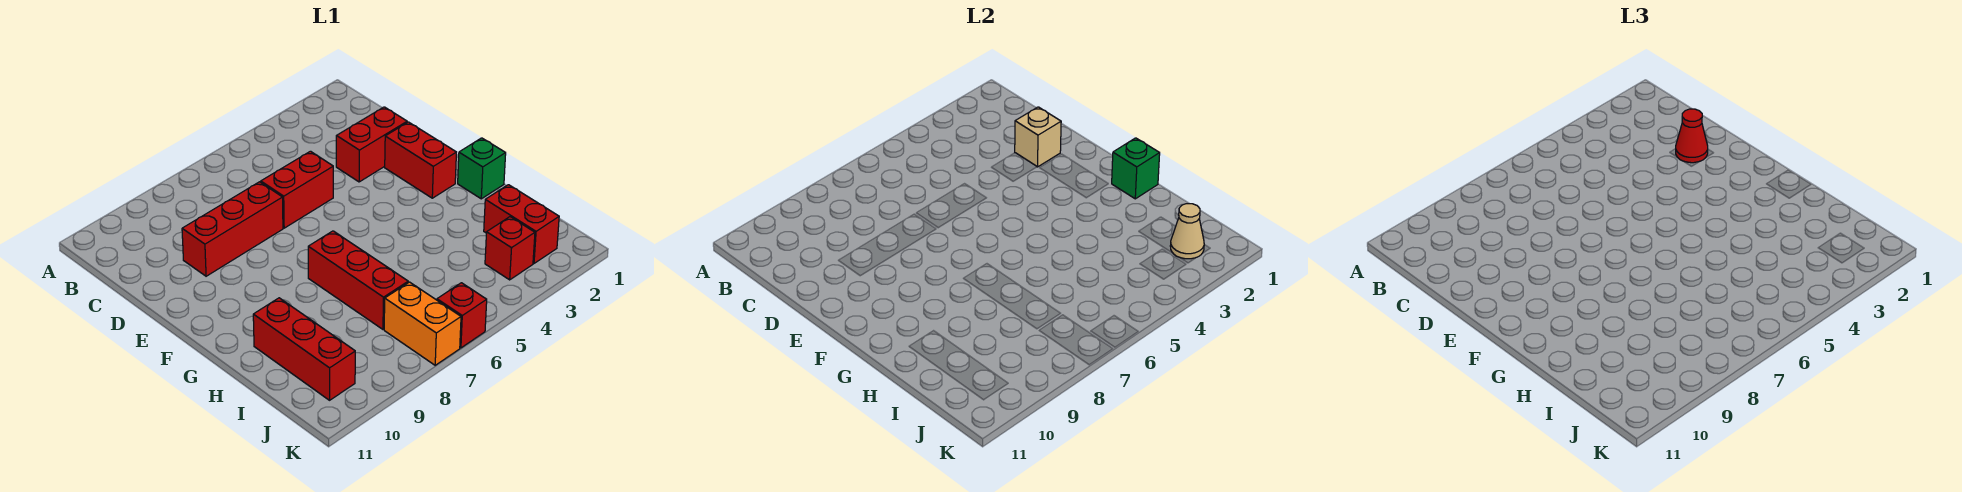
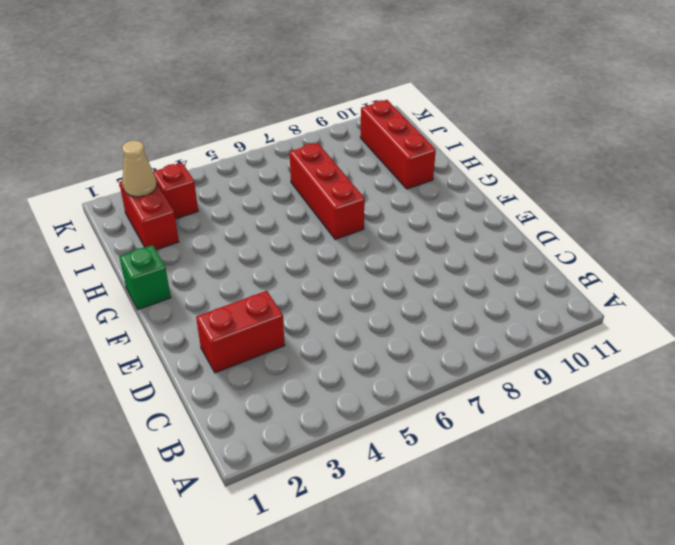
none -> red 1x2 brick [261,151,333,228]
none -> red 1x3 brick [182,182,283,276]
none -> red 1x2 brick [385,122,456,198]

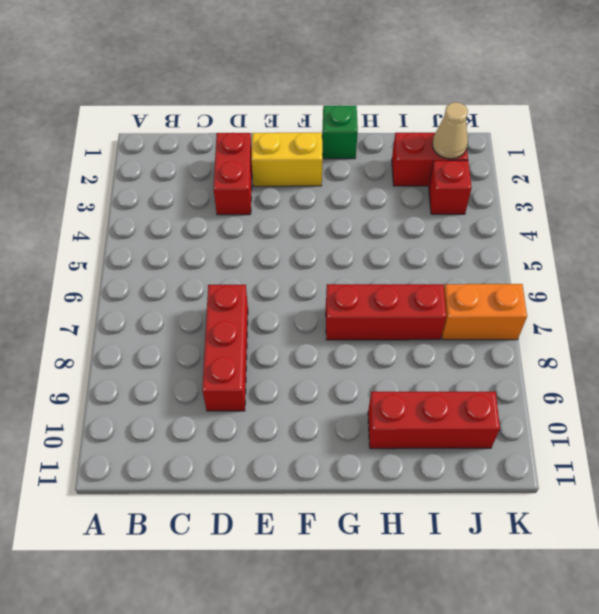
yellow 1x2 brick [252,133,323,186] -> red 1x2 brick [385,122,456,198]
none -> red 1x2 brick [261,151,333,228]
none -> red 1x1 brick [437,283,487,348]
none -> tan 1x1 brick [1015,107,1061,167]

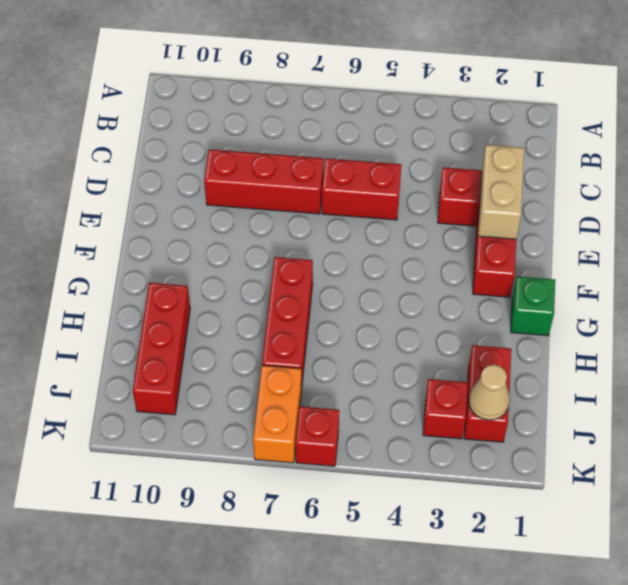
tan 1x2 brick [478,145,524,239] -> tan 1x1 brick [1015,107,1061,167]
none -> green 1x1 brick [1112,138,1160,199]
none -> red 1x1 cone [1676,109,1708,163]

